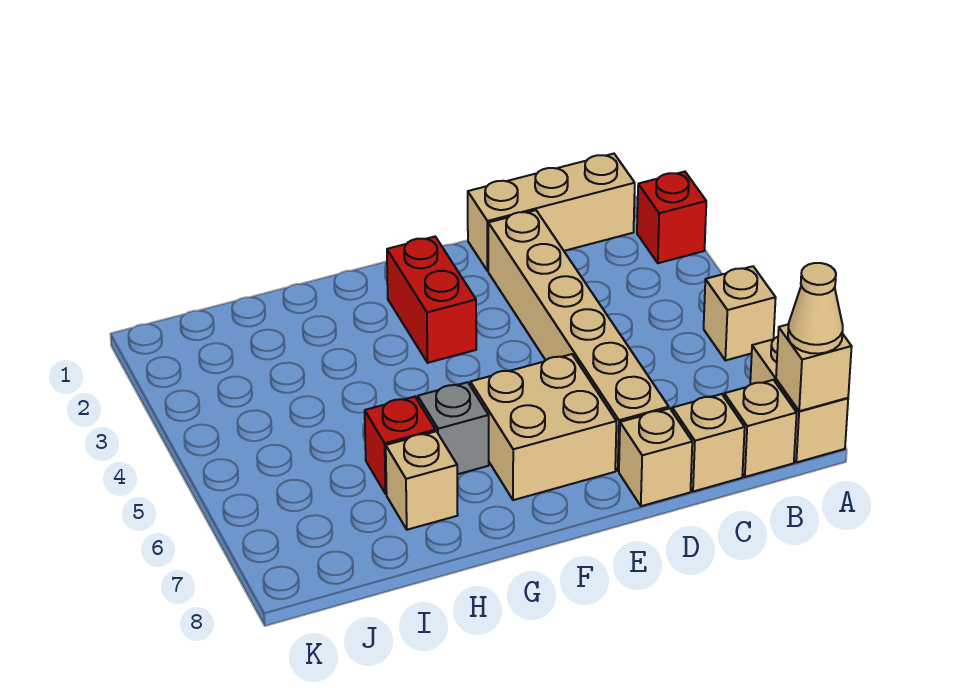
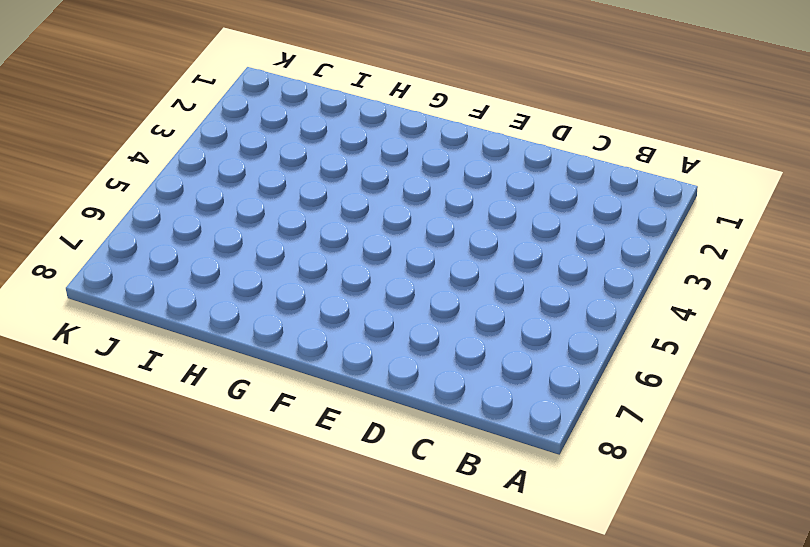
none -> red 1x1 brick [637,172,706,263]
none -> tan 1x1 brick [704,266,776,360]
none -> tan 1x2 brick [750,337,848,462]

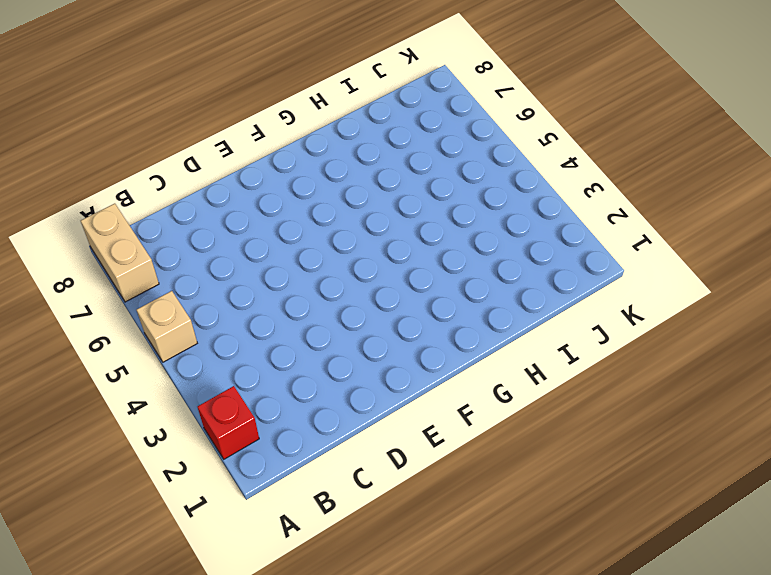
none -> tan 1x3 brick [468,154,635,271]
none -> tan 1x1 brick [724,380,797,477]
none -> tan 1x1 brick [672,394,745,492]

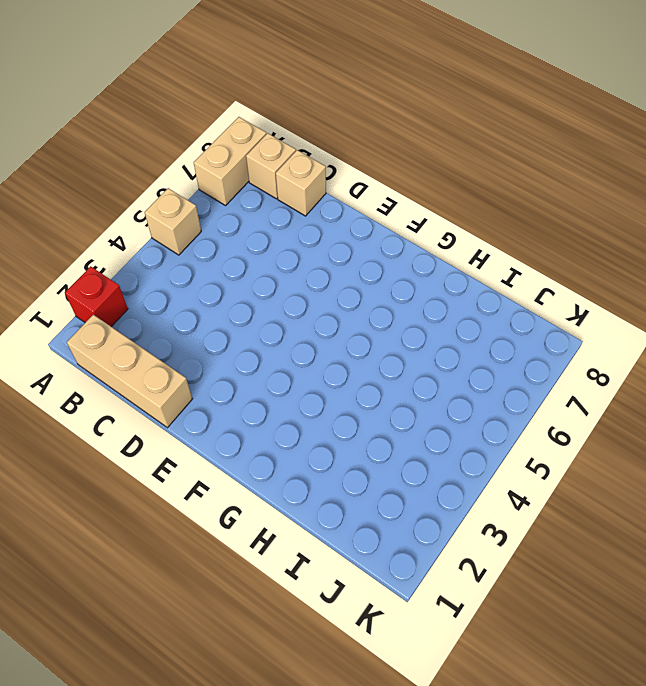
none -> tan 1x6 brick [488,210,669,471]
none -> tan 1x1 brick [619,408,692,506]
none -> tan 2x2 brick [470,354,616,500]

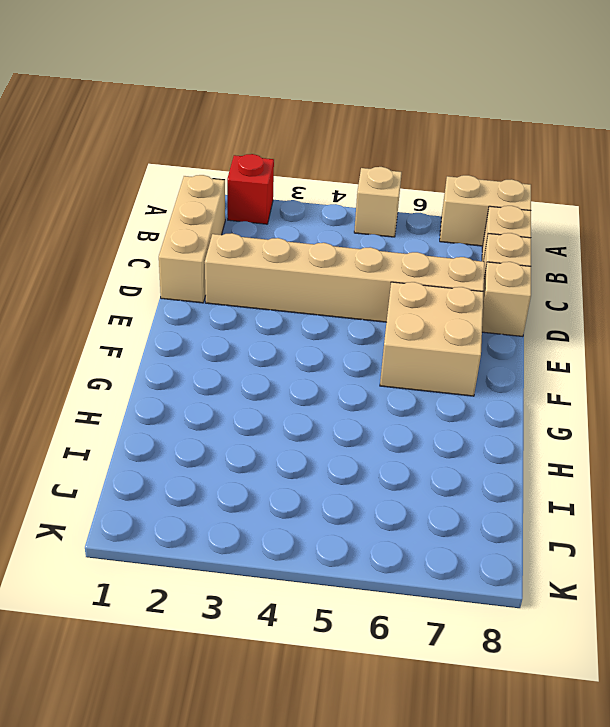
none -> red 1x2 brick [387,237,476,363]
none -> grey 1x1 brick [418,382,489,474]
none -> red 1x1 brick [365,397,436,494]

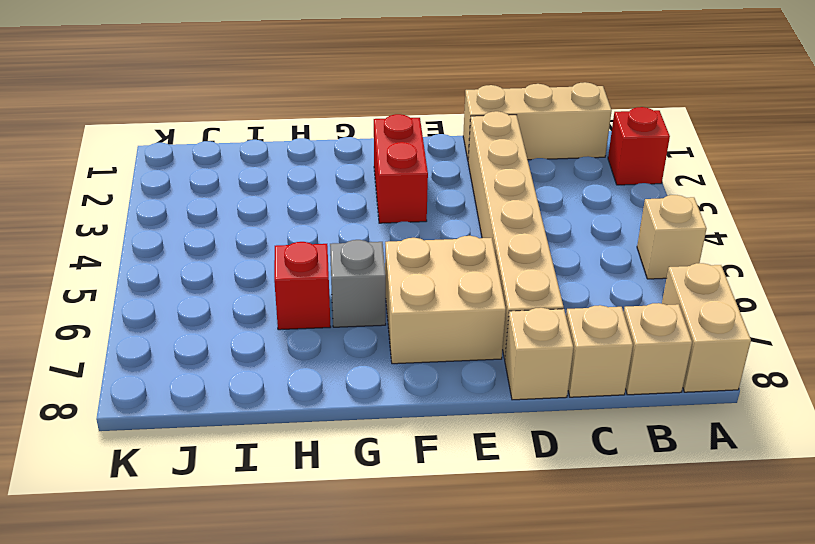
none -> tan 1x1 brick [386,431,458,530]
none -> tan 1x1 brick [776,324,852,411]
none -> tan 1x1 cone [788,263,843,354]

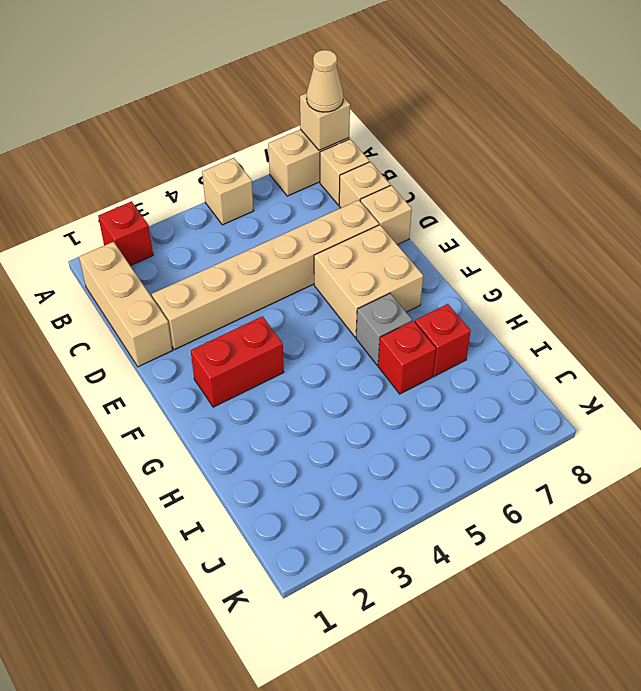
red 1x1 brick [415,304,471,376] -> tan 1x1 brick [386,431,458,530]

